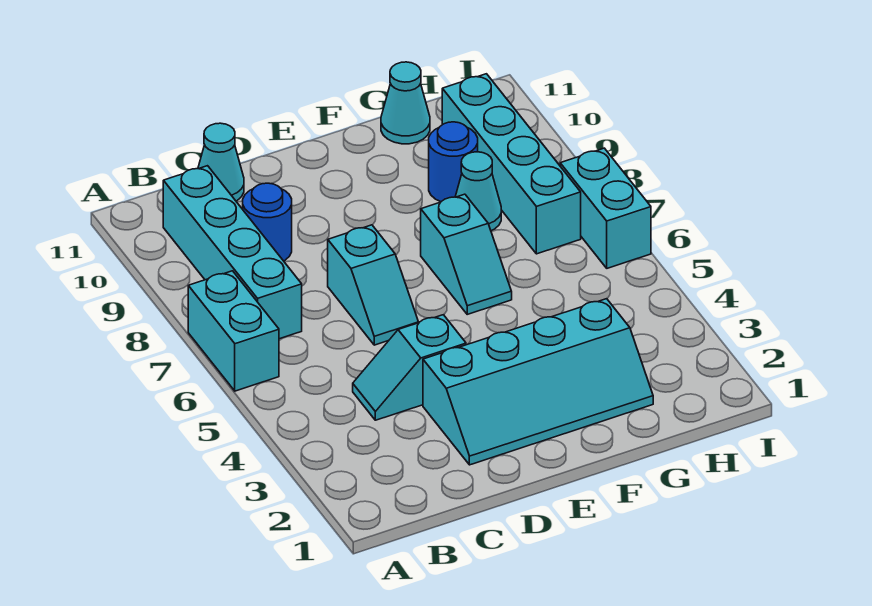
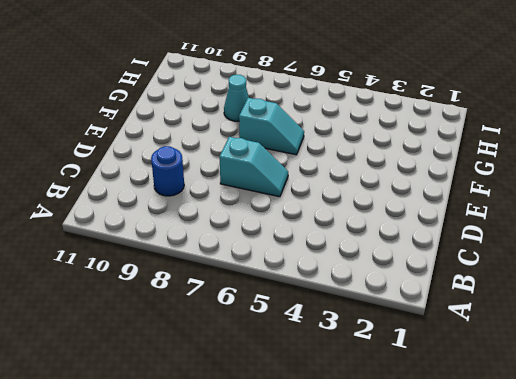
none -> cyan 1x2 brick [188,271,279,391]
none -> cyan 1x4 brick [163,166,302,339]
none -> cyan 1x2 slope [353,315,466,420]

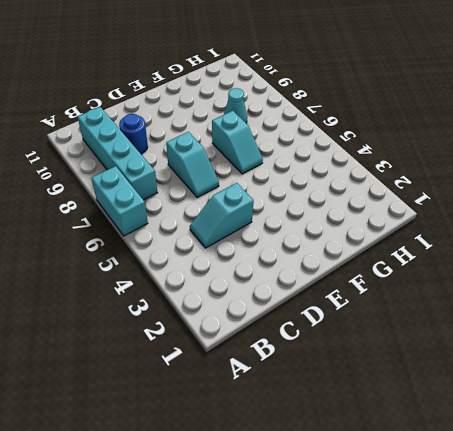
none -> cyan 1x1 cone [198,123,244,201]
none -> cyan 2x4 slope [423,299,653,465]
none -> blue 1x1 round brick [429,122,478,202]

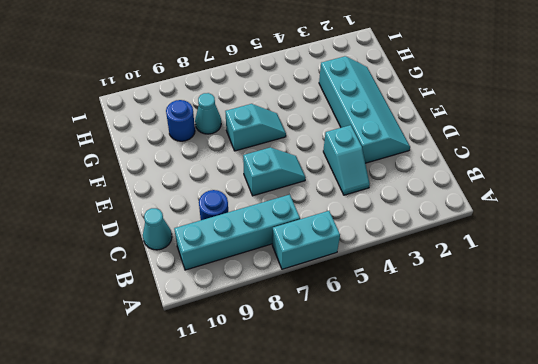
none -> cyan 1x1 cone [381,62,430,144]
none -> cyan 1x4 brick [442,74,581,254]
none -> cyan 1x2 brick [560,148,651,268]

